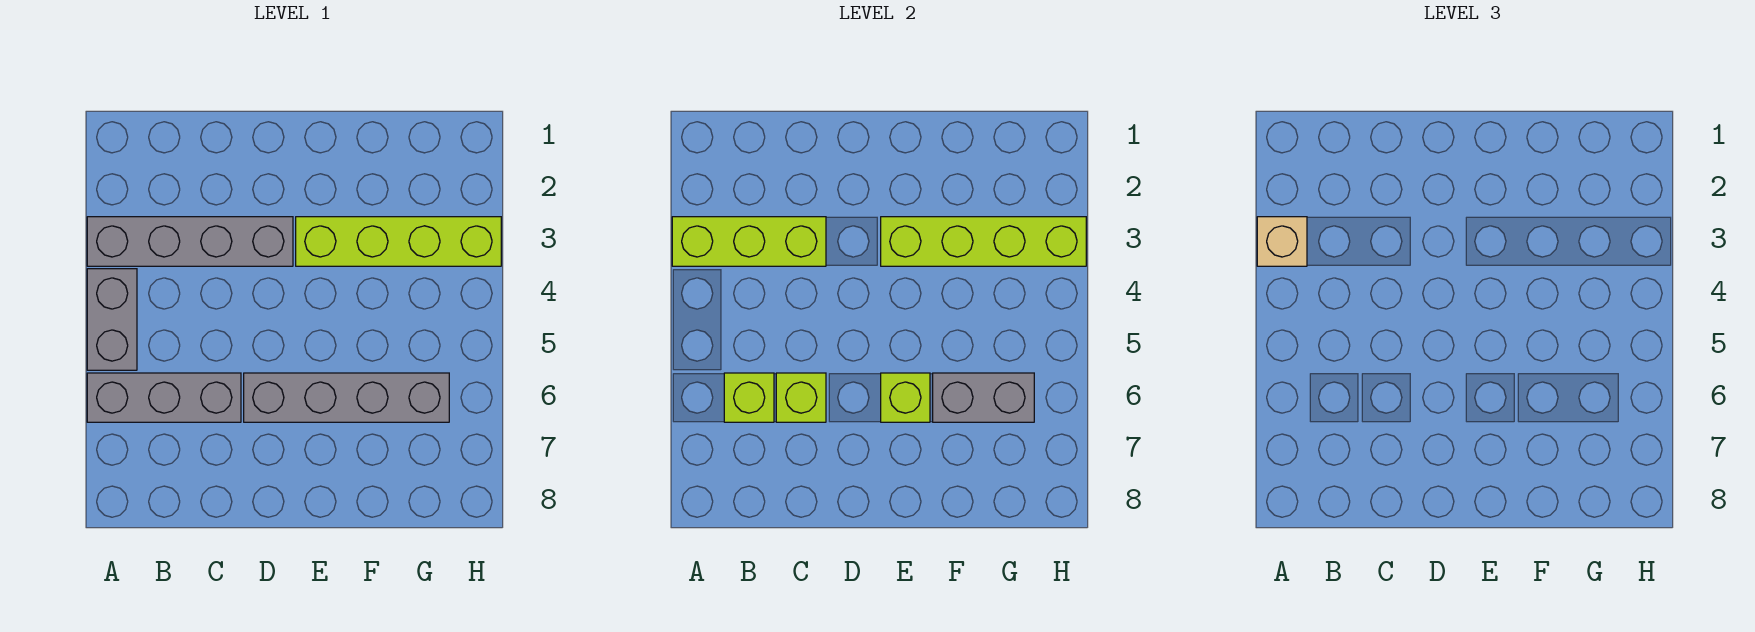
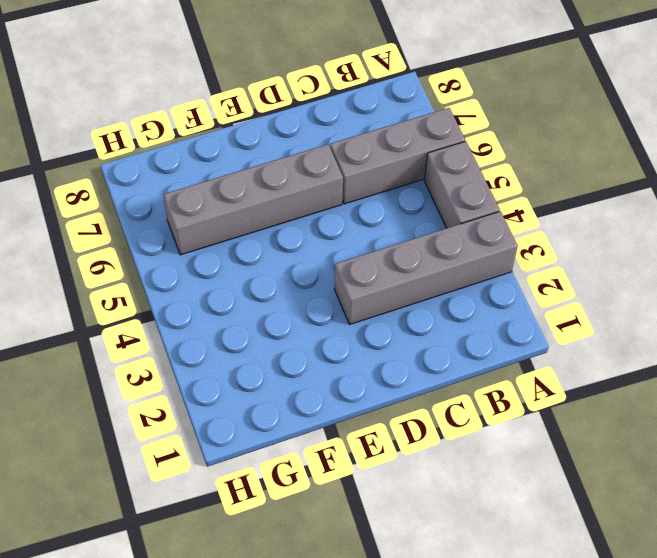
none -> lime 1x4 brick [296,217,501,266]
none -> lime 1x3 brick [672,217,826,266]
none -> lime 1x1 brick [724,373,774,422]

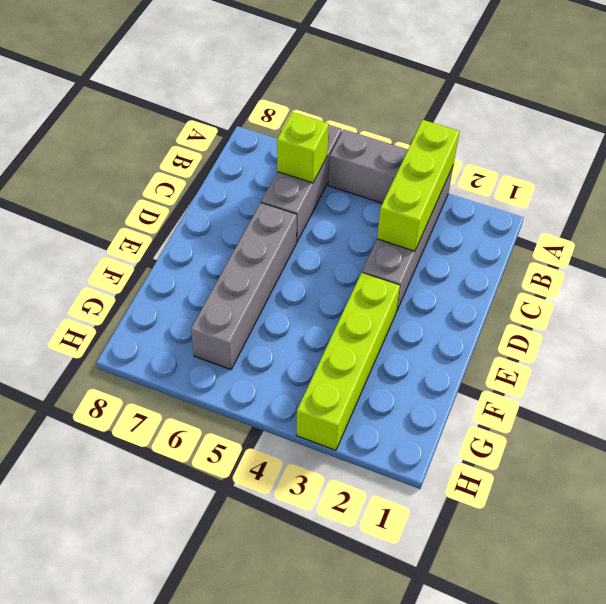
none -> lime 1x1 brick [776,373,826,422]
none -> lime 1x4 brick [881,217,1086,266]
none -> lime 1x1 brick [881,373,930,422]

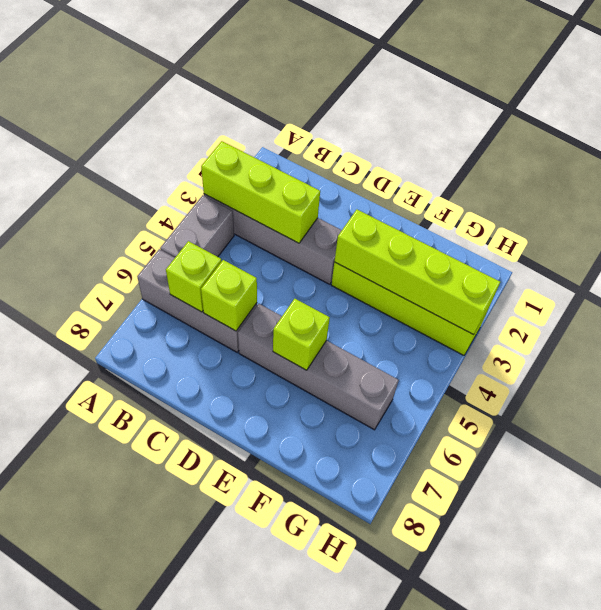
none -> grey 1x2 brick [933,373,1034,422]
none -> tan 1x1 brick [1257,217,1307,266]

